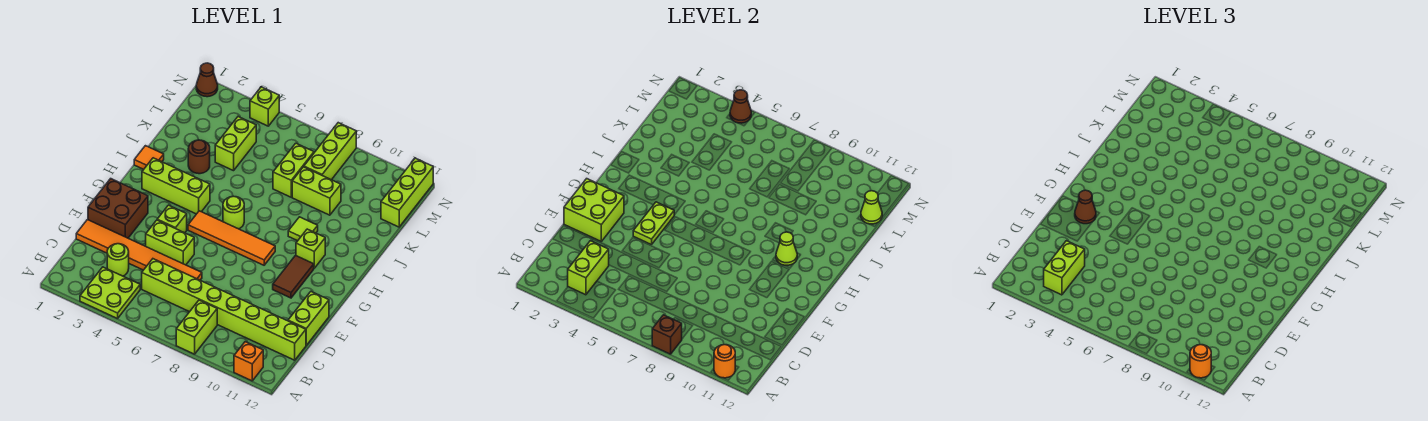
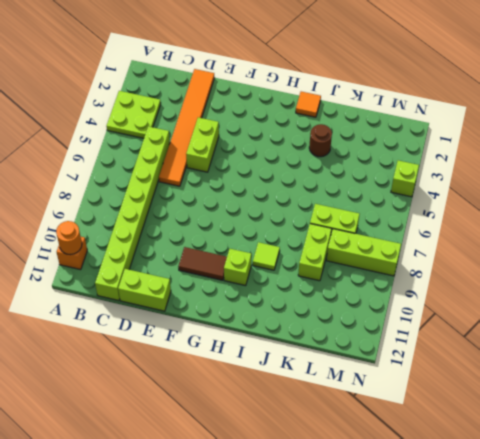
none -> lime 1x2 brick [176,300,217,354]
none -> lime 1x1 round brick [107,244,129,276]
none -> brown 2x2 brick [88,179,148,238]
none -> lime 1x1 brick [157,205,187,233]

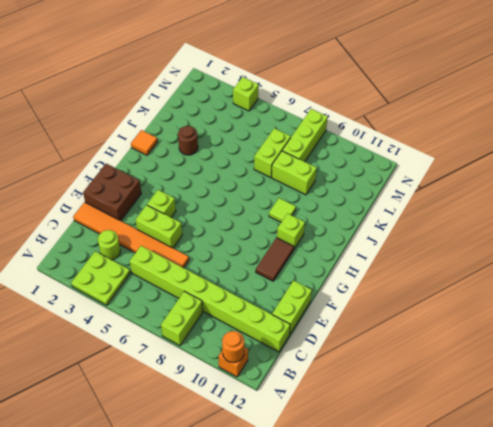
none -> orange 1x4 tile [188,211,275,265]
none -> lime 1x3 brick [142,158,210,214]
none -> lime 1x1 round brick [223,196,244,229]
none -> lime 1x2 brick [215,117,256,171]

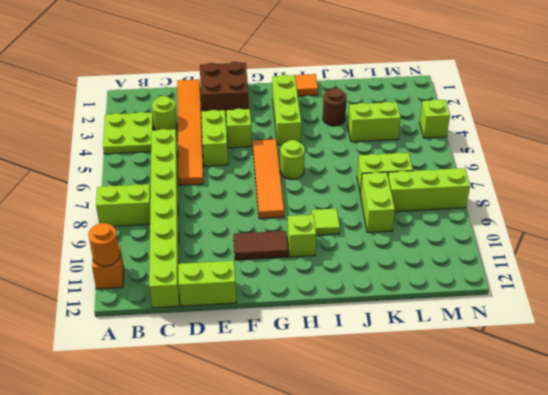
none -> lime 1x3 brick [381,158,433,227]
none -> brown 1x1 cone [196,63,218,97]
none -> brown 1x1 brick [652,315,682,354]
none -> lime 1x2 brick [568,241,609,295]

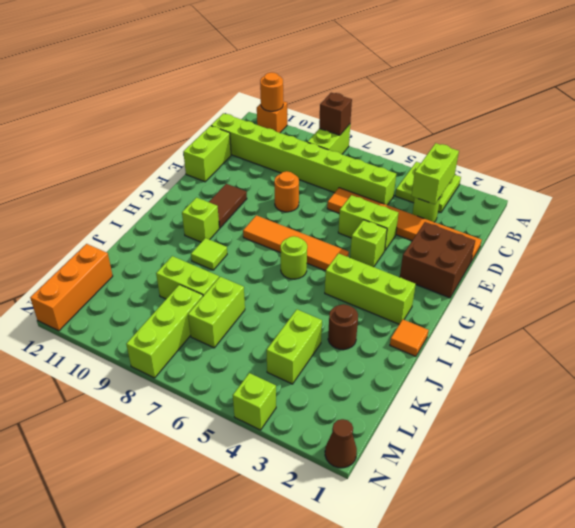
orange 1x1 round brick [274,171,299,212] -> orange 1x1 round brick moved to [1190,345,1211,378]
orange 1x3 brick [30,244,113,331] -> lime 1x3 brick [381,158,433,227]
none -> lime 2x2 brick [564,179,624,241]
none -> lime 1x2 plate [633,202,674,245]
none -> lime 1x1 cone [776,232,797,265]
none -> lime 1x1 cone [861,191,882,224]

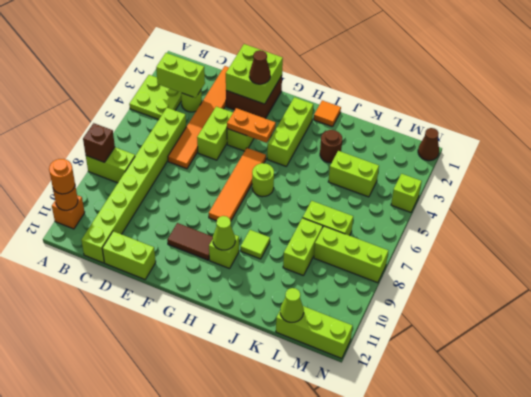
orange 1x2 plate [227,108,276,143] -> lime 1x2 plate [633,202,674,245]
none -> brown 1x1 cone [730,90,751,123]
none -> lime 1x2 brick [1044,241,1085,295]

